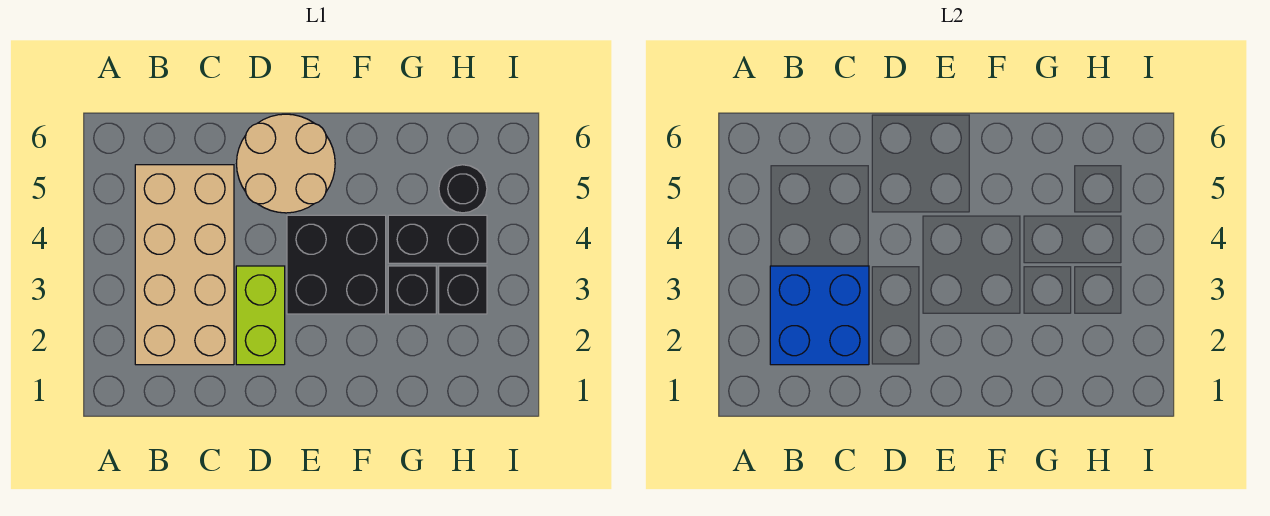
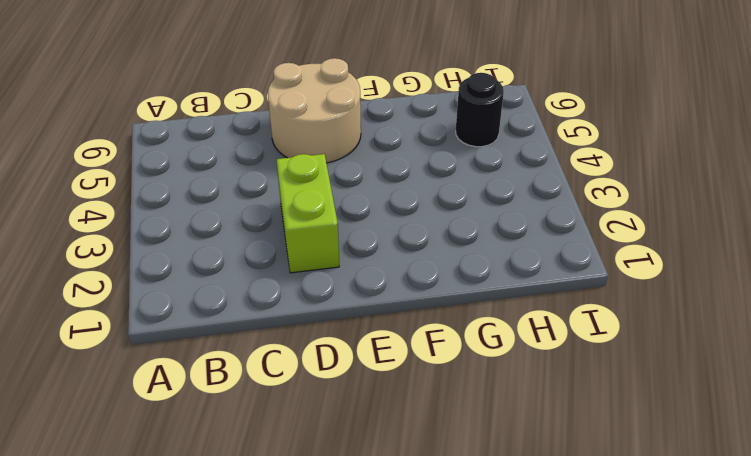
none -> tan 2x4 brick [135,165,234,365]
none -> black 2x2 brick [287,215,386,314]

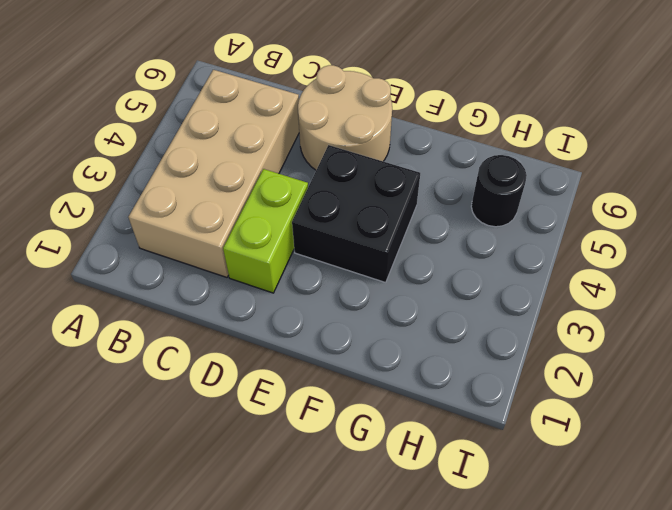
none -> black 1x1 brick [388,266,436,314]
none -> black 1x2 brick [388,215,487,263]

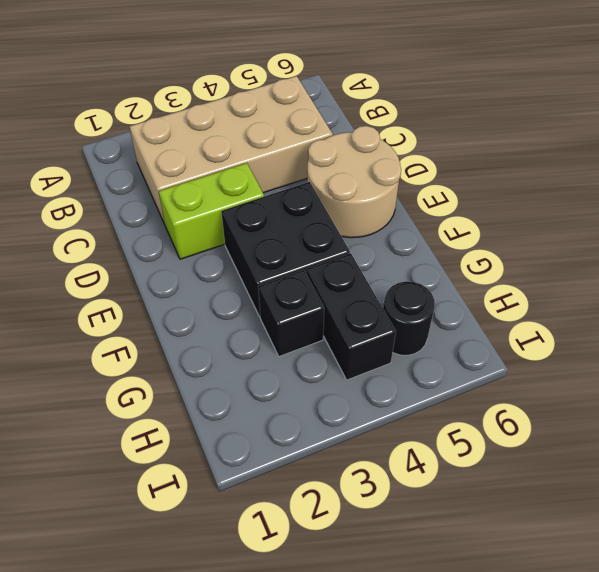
none -> black 1x1 brick [439,266,487,314]
none -> blue 2x2 brick [770,266,869,365]

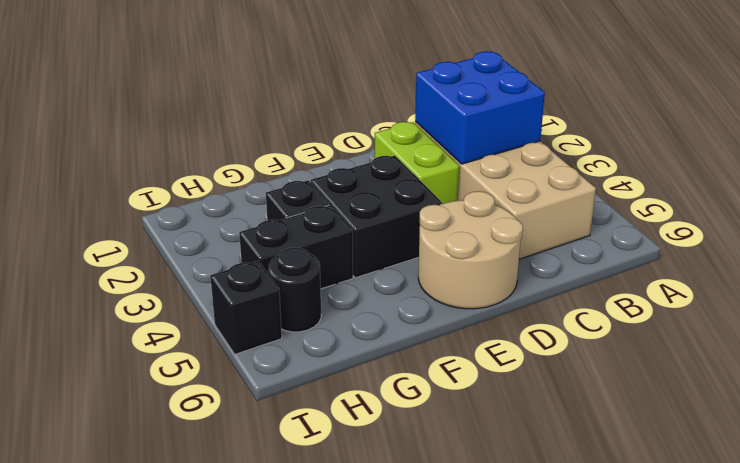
black 1x1 brick [210,261,282,354] -> black 1x1 brick moved to [439,266,487,314]

